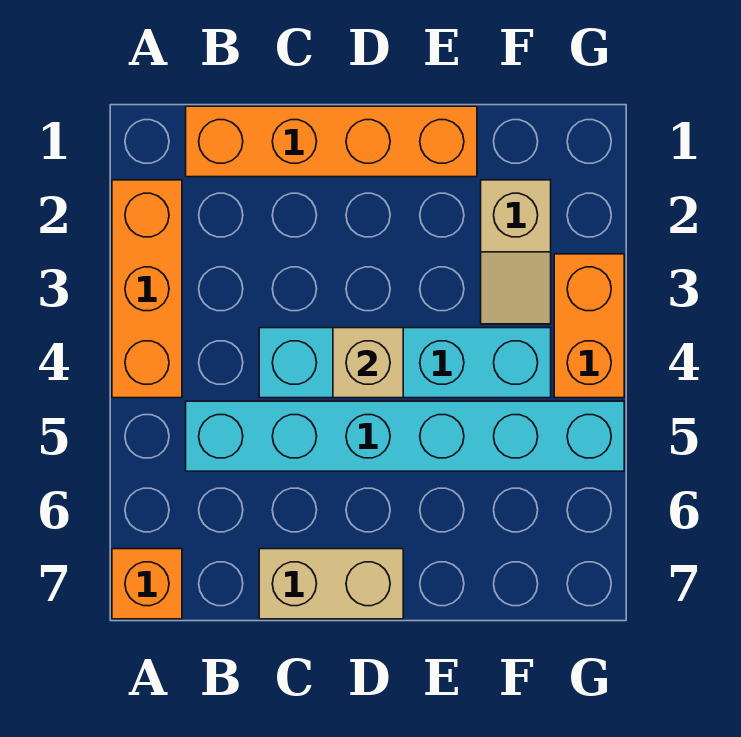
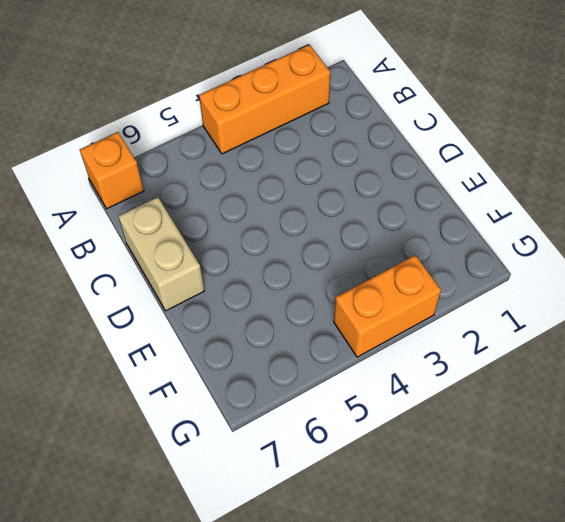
none -> orange 1x4 brick [186,106,477,177]
none -> cyan 1x6 brick [186,401,624,471]

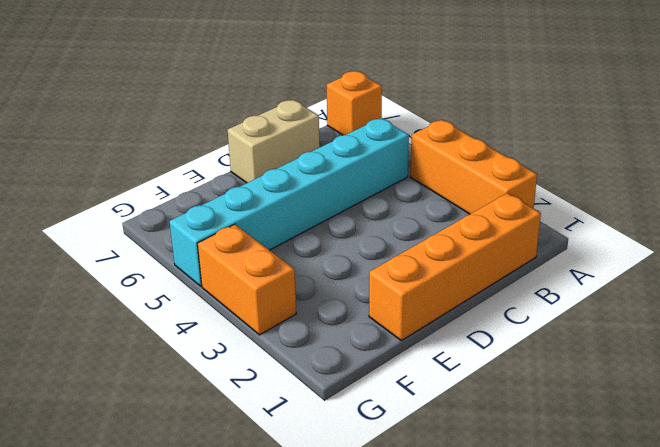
none -> cyan 1x4 brick [259,328,551,398]
none -> tan 1x2 slope [481,180,551,324]

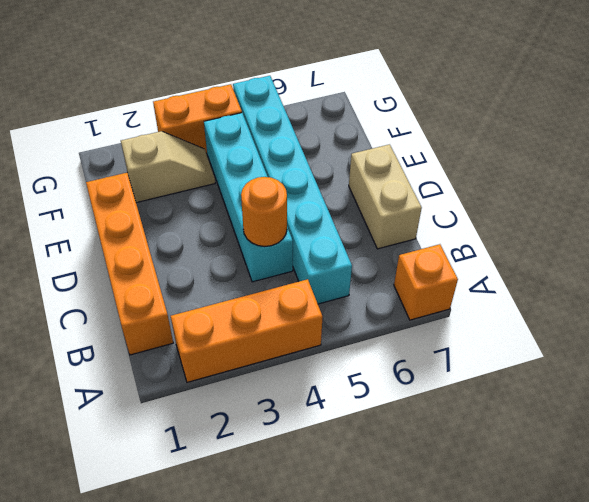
orange 1x1 round brick [241,177,287,246] -> none
none -> tan 1x1 brick [333,328,403,398]

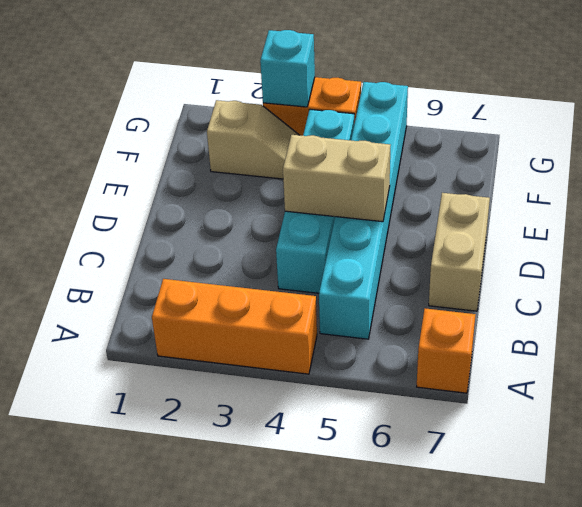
tan 1x2 brick [283,135,390,222] -> tan 1x1 brick [333,328,403,398]
cyan 1x1 brick [260,30,315,107] -> none
none -> orange 1x4 brick [186,106,477,177]

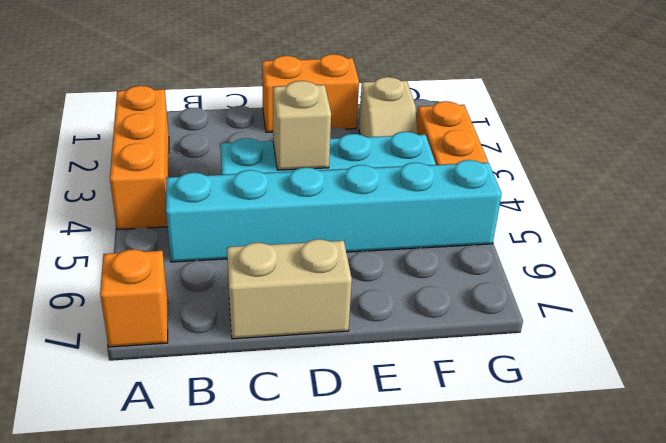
orange 1x2 brick [262,54,359,132] -> orange 1x4 brick [186,106,477,177]

